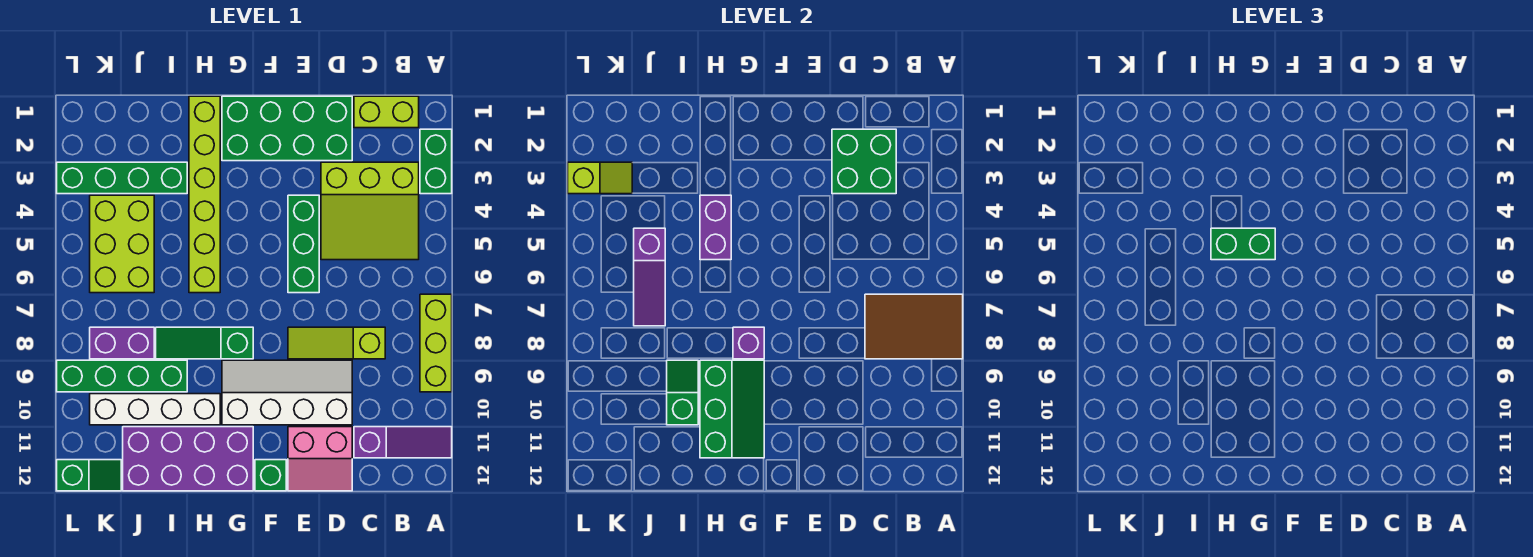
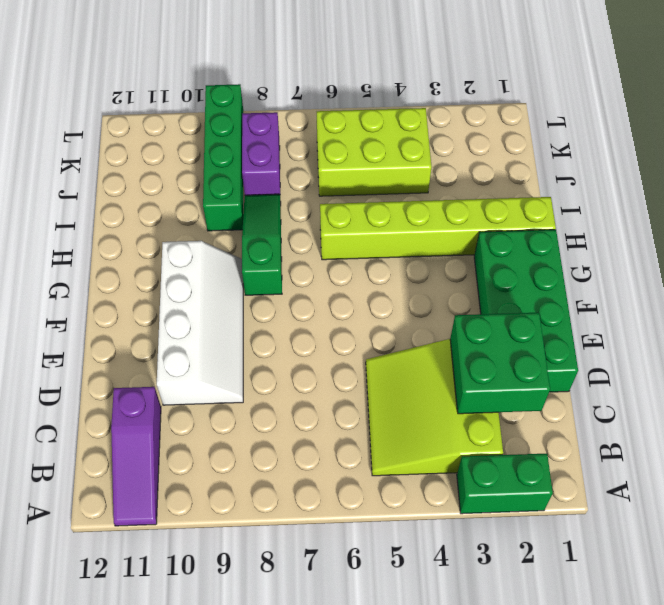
none -> lime 1x3 brick [420,294,452,392]
none -> lime 1x2 brick [354,96,419,128]
none -> lime 1x3 slope [288,327,385,359]

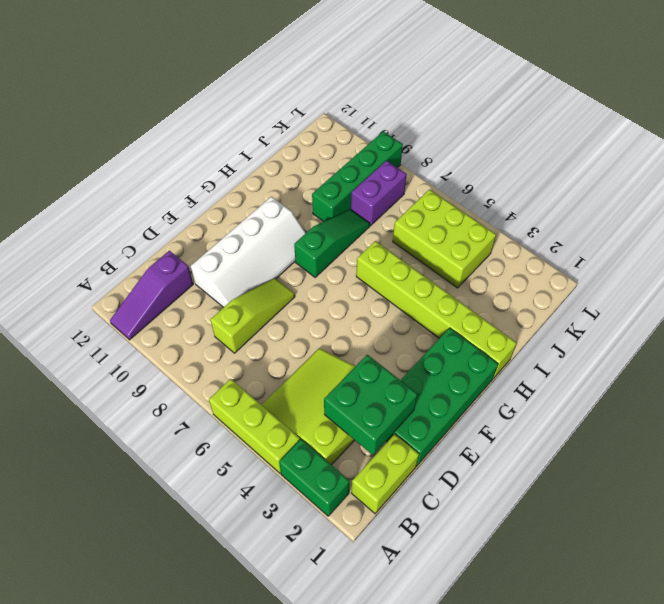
lime 1x3 brick [209,379,300,473] -> lime 1x3 brick moved to [420,294,452,392]
none -> pink 2x2 slope [288,427,352,491]
none -> green 1x3 brick [288,195,319,293]
none -> green 1x1 brick [255,460,286,491]

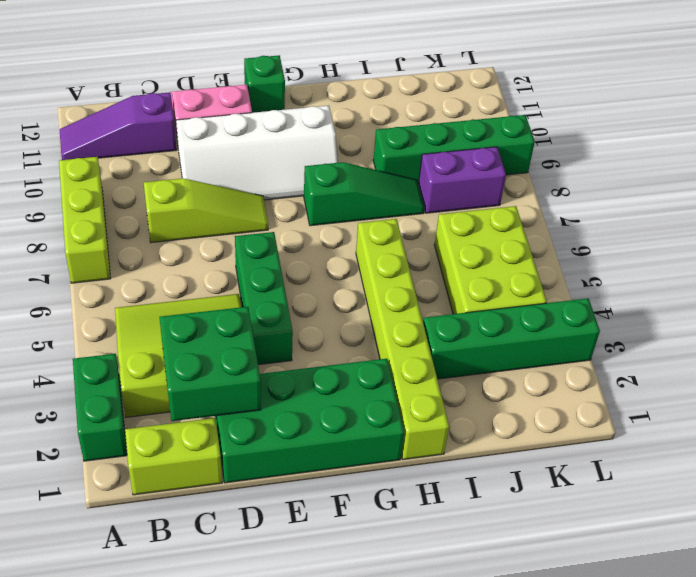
none -> purple 2x4 brick [123,427,253,491]
none -> white 1x4 brick [90,394,220,425]
none -> green 1x2 slope [57,460,121,491]

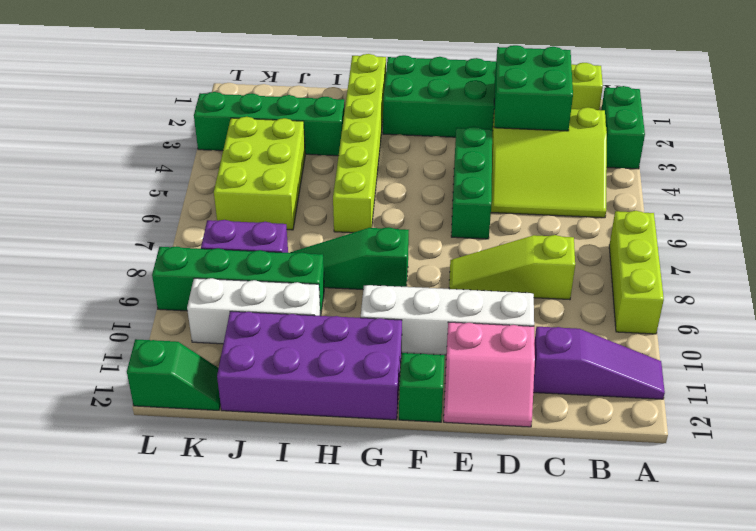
white 1x3 brick [187,278,320,344] -> white 1x4 brick [90,394,220,425]
none -> brown 2x3 tile [865,294,963,359]
none -> purple 1x1 brick [733,327,764,359]
none -> green 2x3 slope [700,360,764,458]

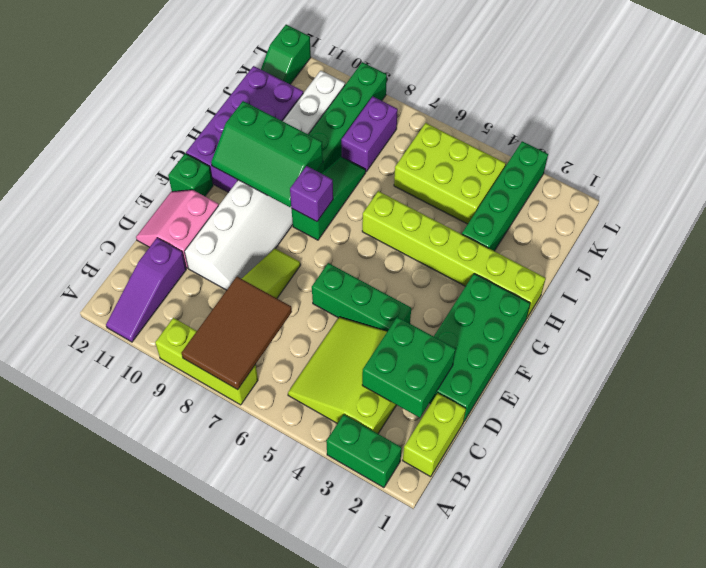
none -> purple 1x2 brick [700,195,731,260]
none -> green 1x2 slope [667,360,698,425]
none -> purple 1x3 slope [634,228,665,326]

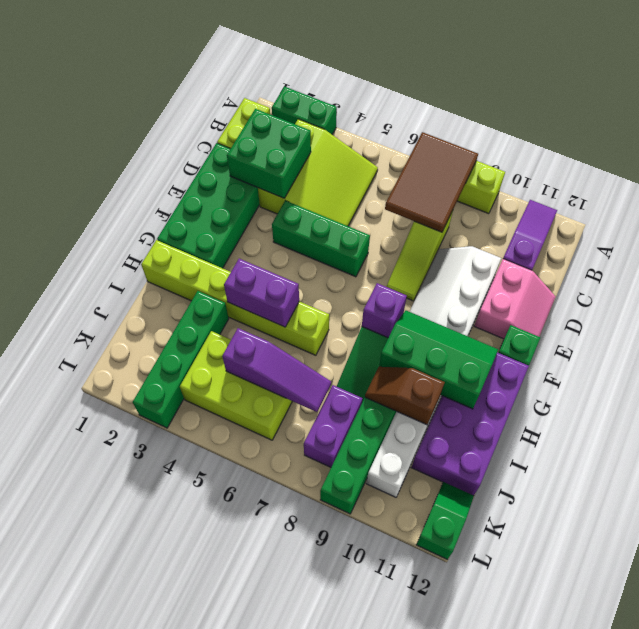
brown 1x2 slope [365,367,445,425] -> green 1x2 slope [667,360,698,425]
none -> lime 1x2 slope [568,162,632,194]
none -> green 1x2 brick [1211,228,1275,260]

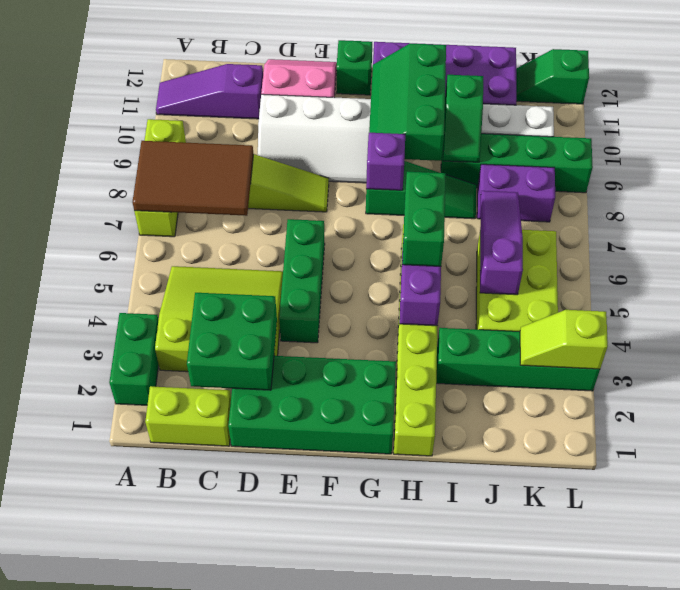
green 1x2 brick [402,172,446,266] -> green 1x2 brick turned to [1211,228,1275,260]

